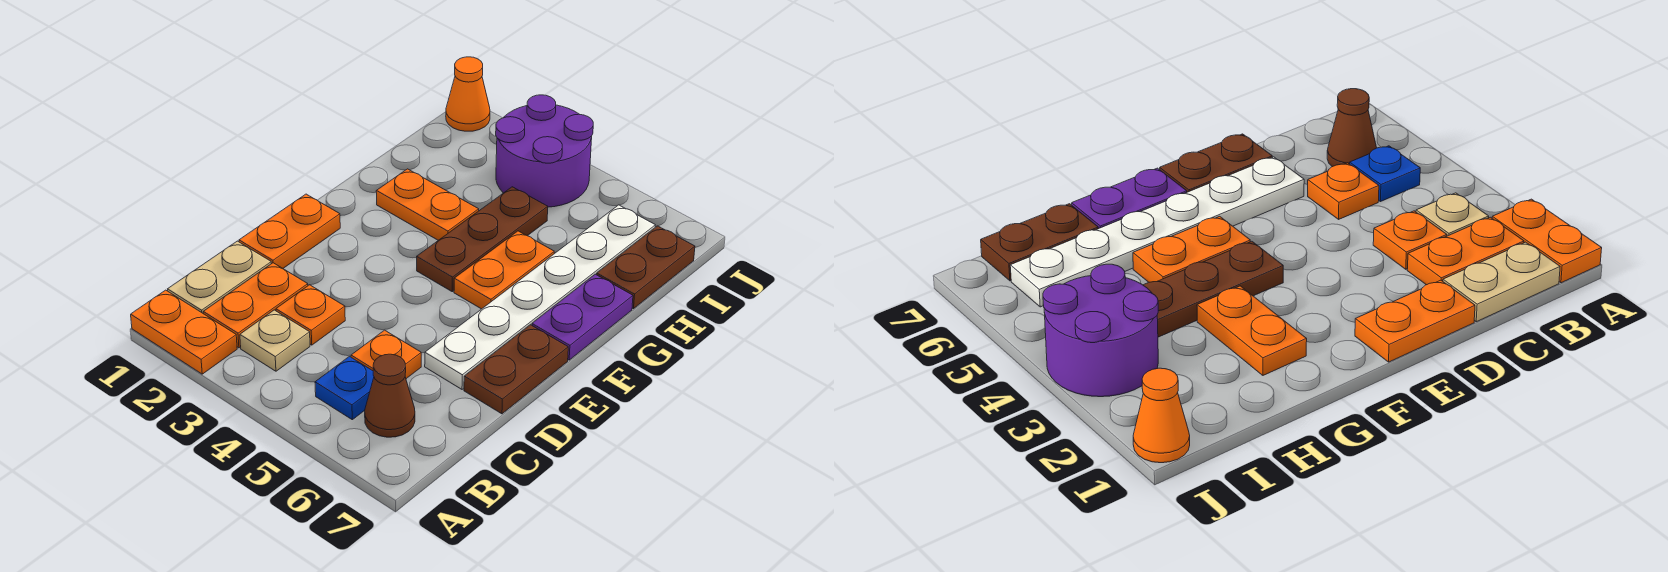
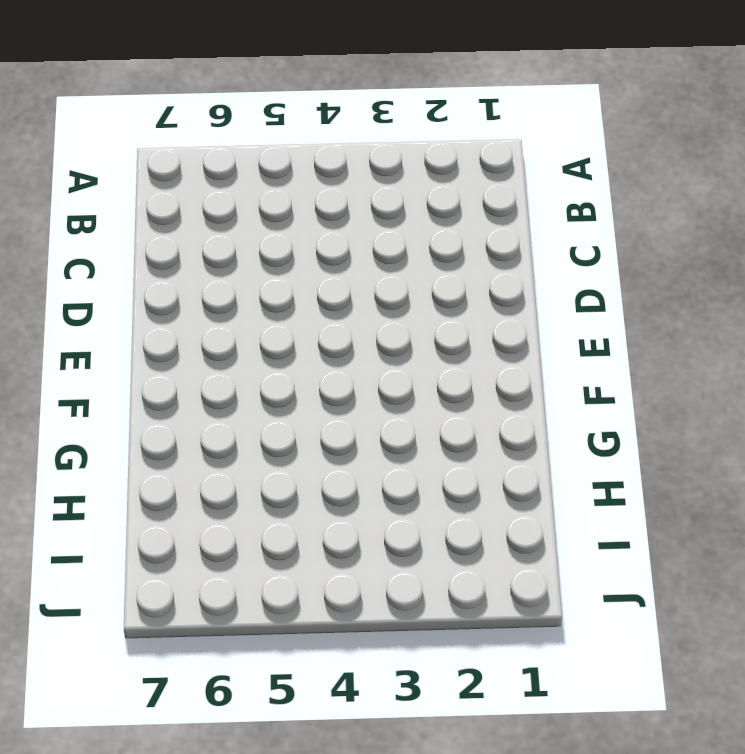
none -> orange 1x2 plate [131,290,237,374]
none -> tan 1x2 plate [168,241,271,313]
none -> orange 1x2 plate [203,263,308,348]

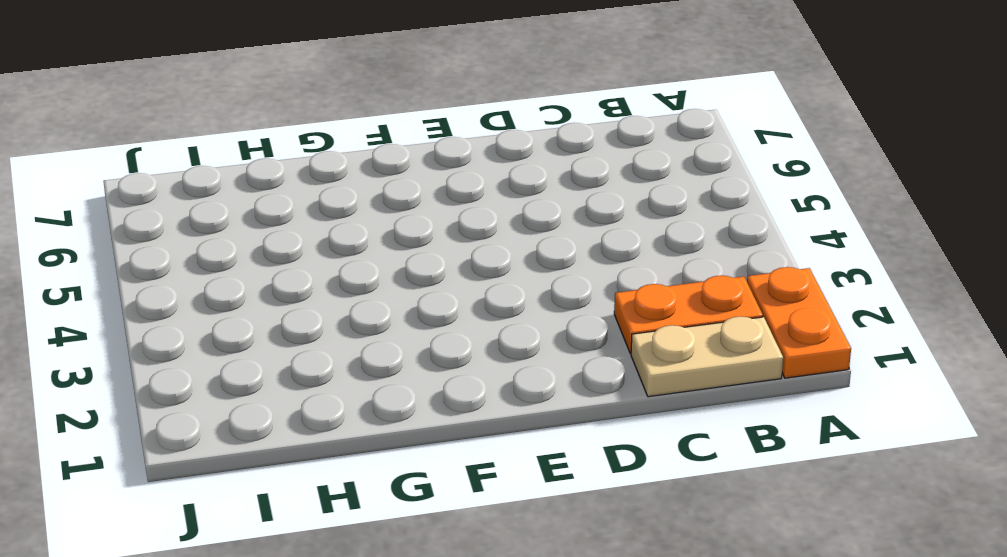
none -> tan 1x1 plate [240,310,310,371]
none -> blue 1x1 plate [315,356,374,420]
none -> brown 1x1 cone [365,354,415,437]

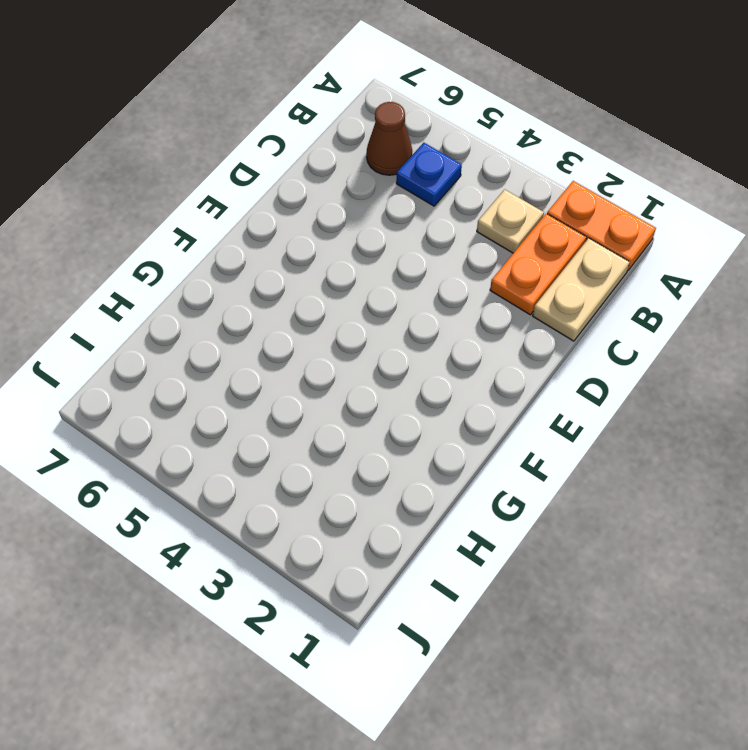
none -> orange 1x1 plate [276,285,345,345]
none -> orange 1x1 plate [351,330,421,379]
none -> orange 1x2 plate [239,194,340,268]

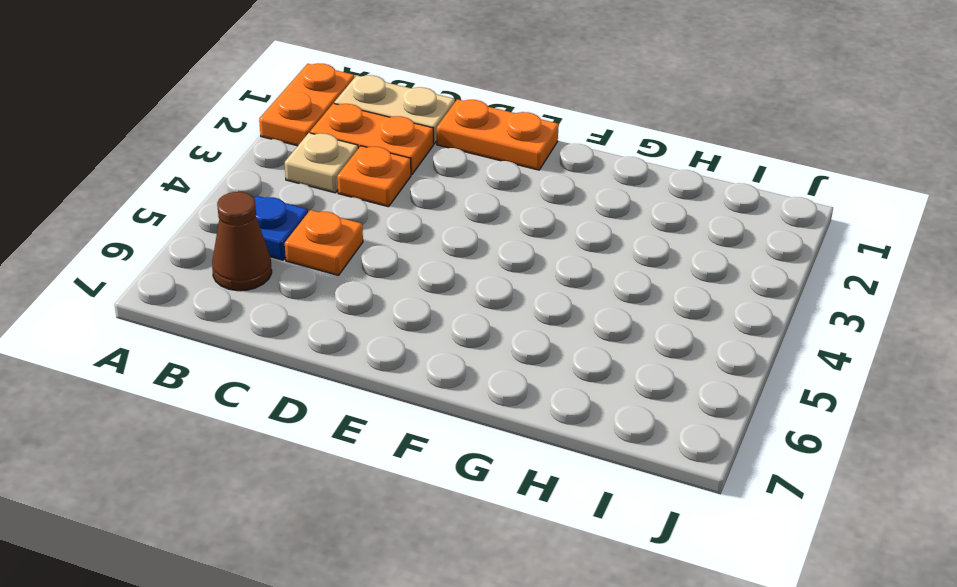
none -> white 1x6 plate [425,205,655,389]
none -> brown 1x2 plate [464,325,568,414]
none -> brown 1x3 plate [417,187,548,292]

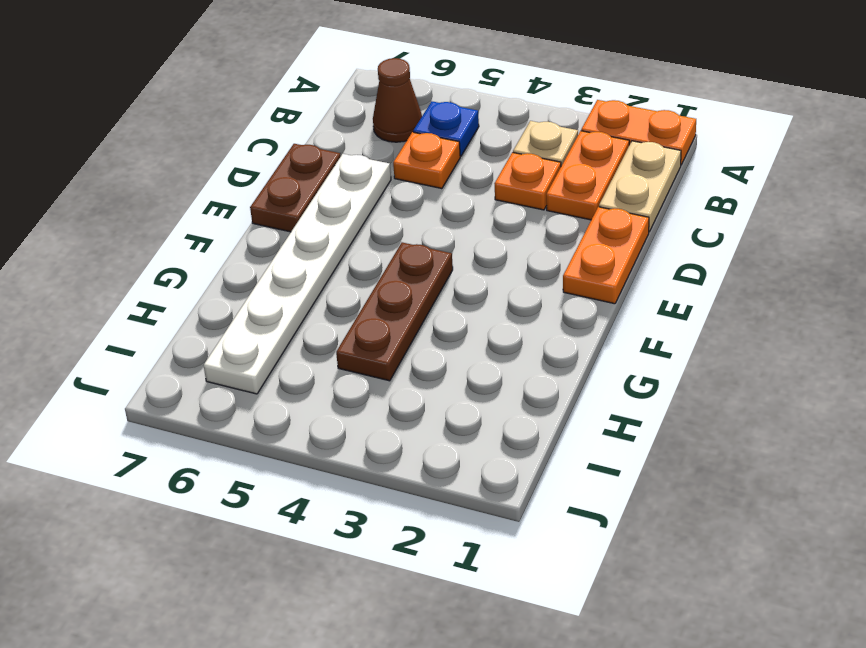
none -> orange 1x2 plate [454,231,554,309]
none -> purple 1x2 plate [532,274,633,360]
none -> orange 1x2 plate [376,169,479,240]

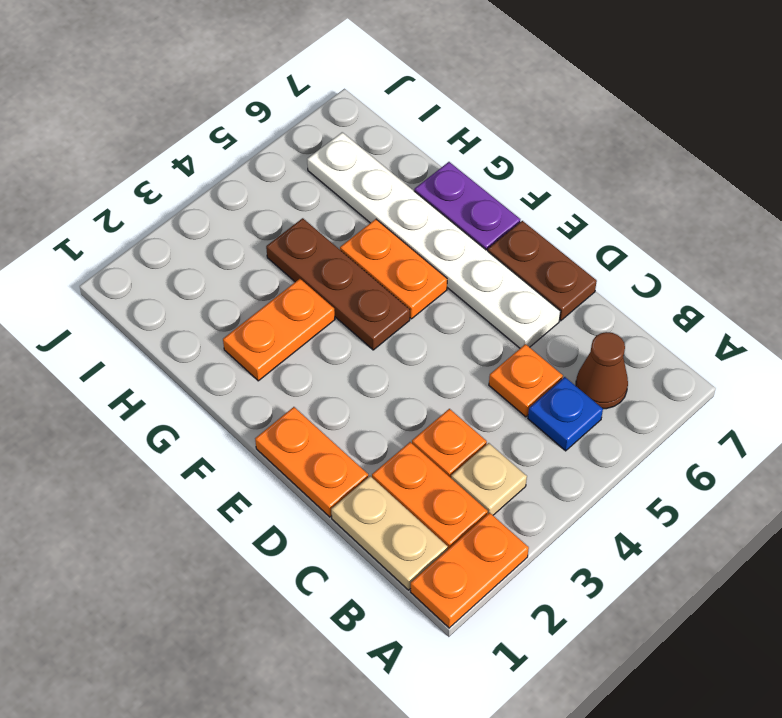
none -> brown 1x2 plate [597,226,695,309]
none -> purple 2x2 round brick [496,95,593,207]
none -> orange 1x1 cone [446,57,490,131]

